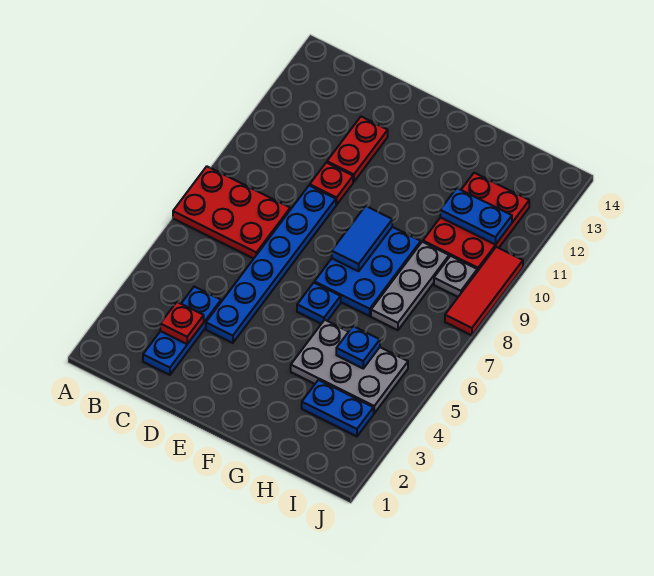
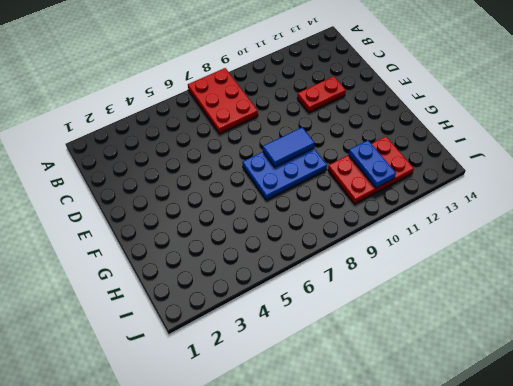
none -> blue 1x3 plate [143,287,221,375]
none -> blue 1x6 plate [206,185,336,343]
none -> red 1x1 plate [310,162,353,205]

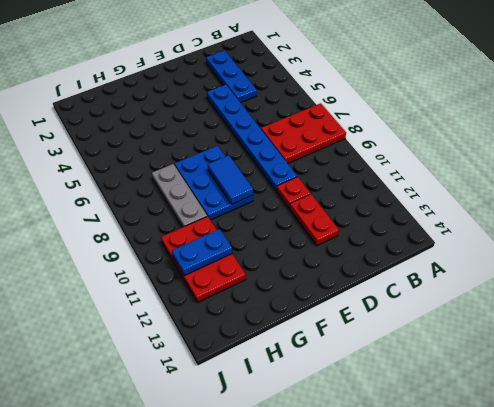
none -> blue 1x1 plate [297,283,341,324]
none -> grey 2x3 plate [291,320,408,413]
none -> blue 1x2 plate [302,380,374,436]

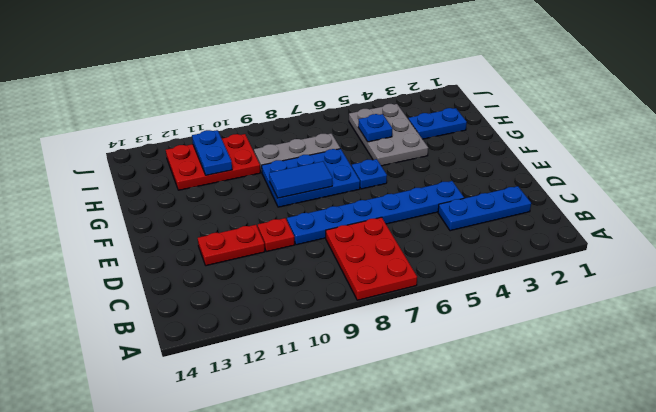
blue 1x2 plate [408,108,467,139] -> blue 1x2 plate turned to [302,380,374,436]
none -> grey 1x1 plate [434,256,477,297]
none -> red 1x3 tile [445,247,523,335]
none -> red 1x1 plate [160,302,204,344]

